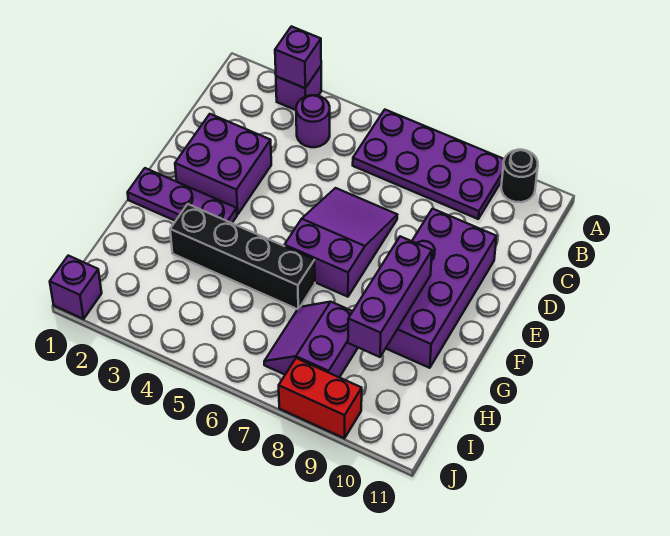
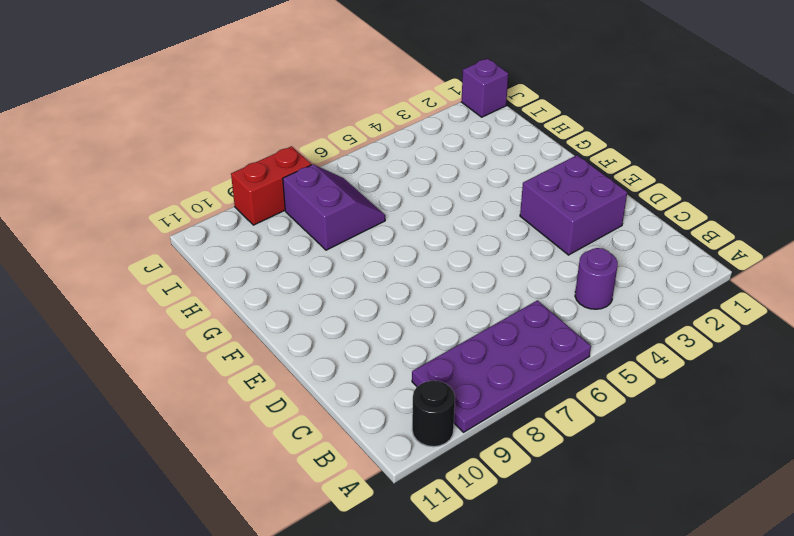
none -> purple 1x1 brick [276,66,321,110]
none -> purple 2x3 slope [285,188,397,297]
none -> purple 2x4 brick [386,209,496,368]

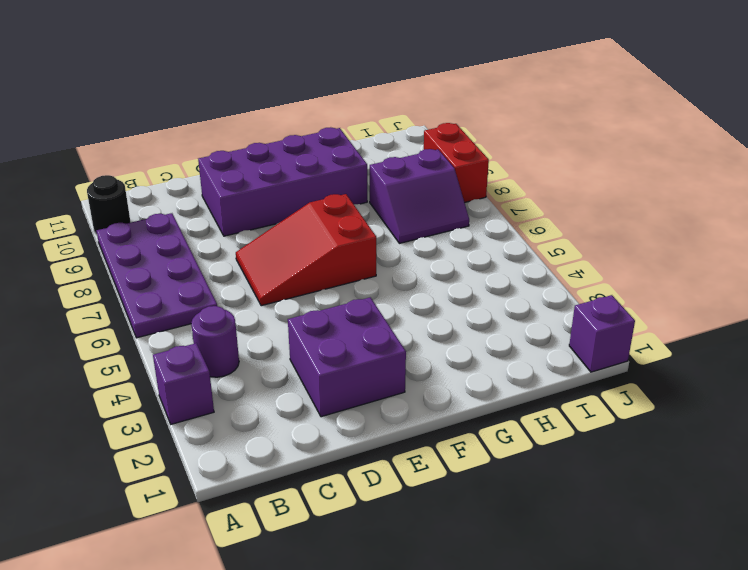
red 2x3 slope [236,194,376,306] -> purple 2x3 slope [285,188,397,297]
none -> purple 1x3 plate [128,168,237,223]
none -> black 1x4 brick [170,204,315,309]
none -> purple 1x1 brick [275,26,321,88]

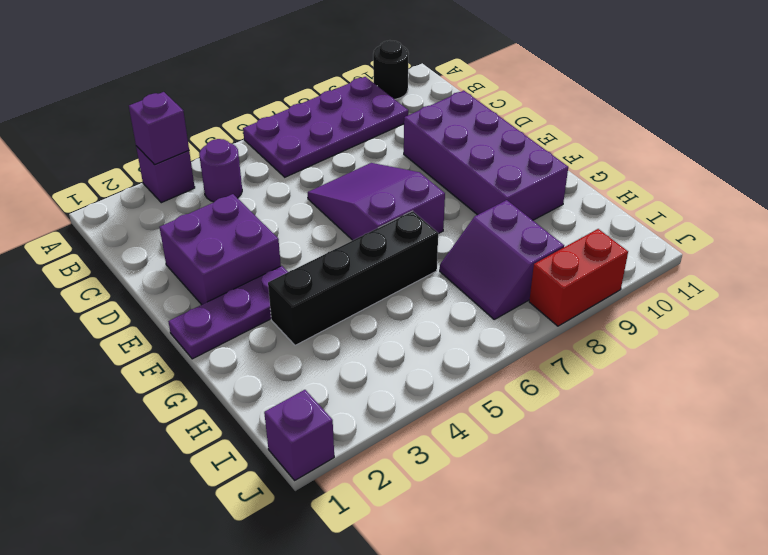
none -> purple 1x3 brick [348,236,432,357]

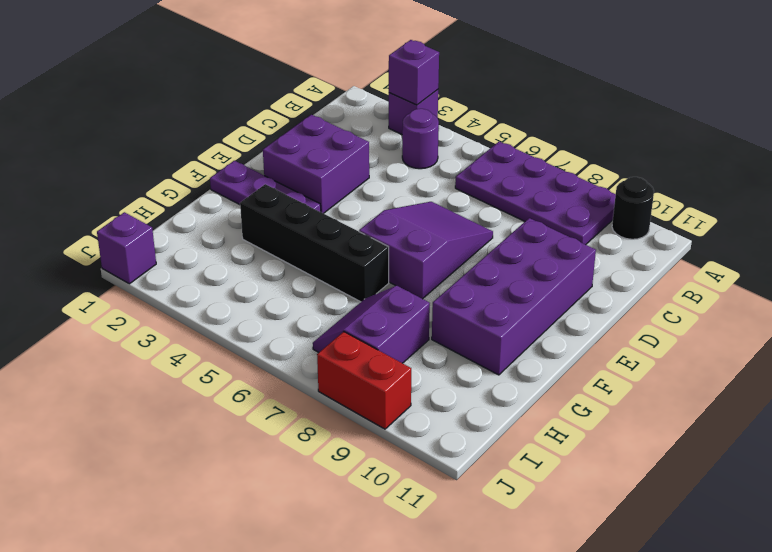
none -> purple 1x3 brick [348,236,432,357]

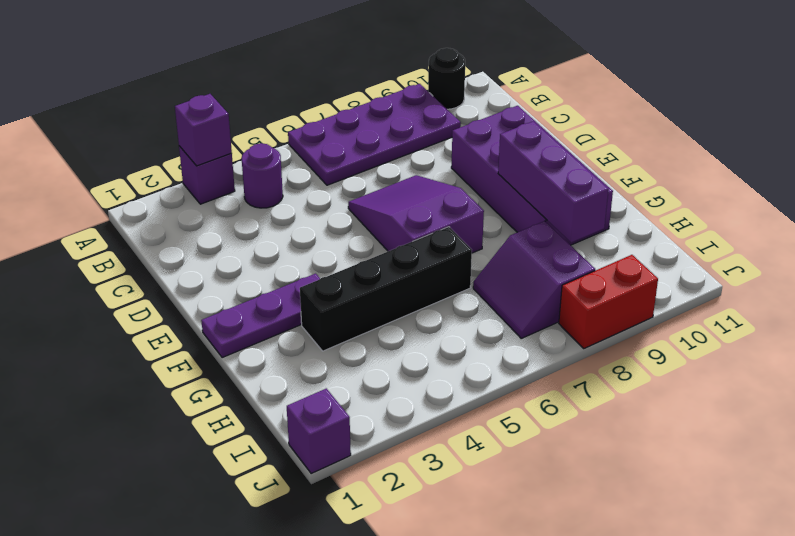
none -> purple 2x2 brick [175,114,271,215]

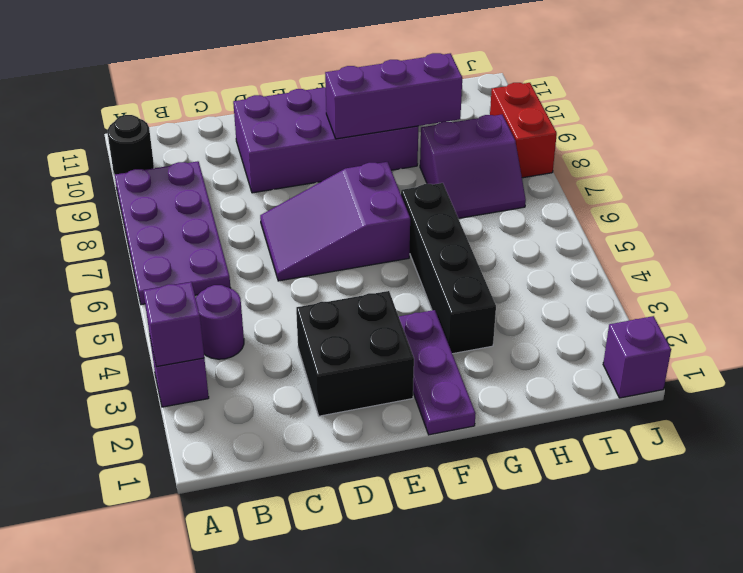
black 2x2 brick [296,291,414,416] -> purple 2x2 brick [175,114,271,215]

